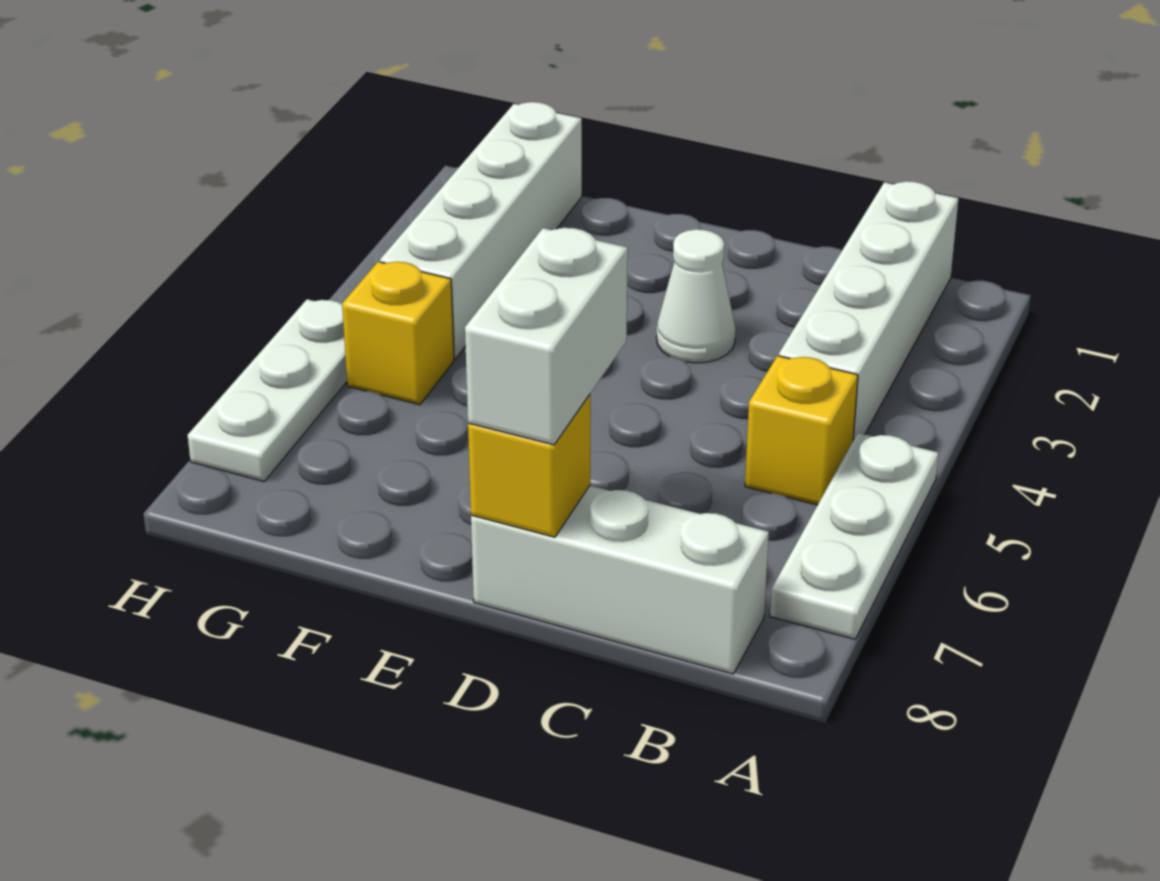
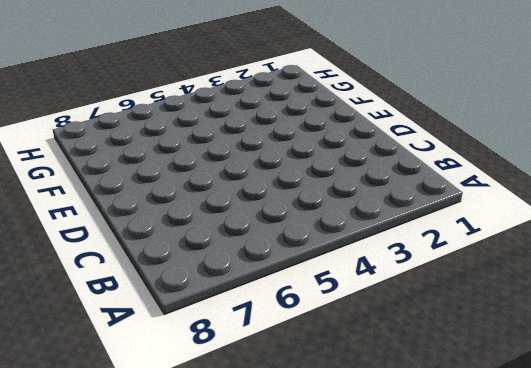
none -> white 1x3 plate [770,433,939,639]
none -> white 1x4 brick [779,181,959,440]

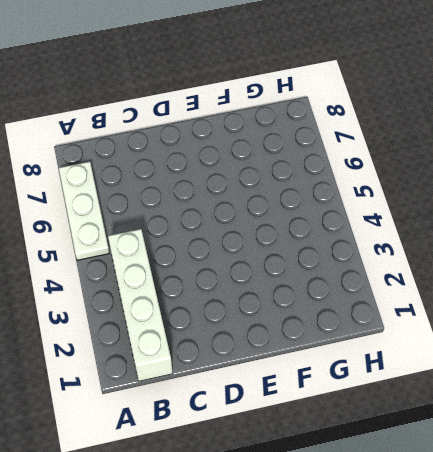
none -> yellow 1x1 brick [745,356,858,505]
none -> white 1x3 brick [471,486,769,674]

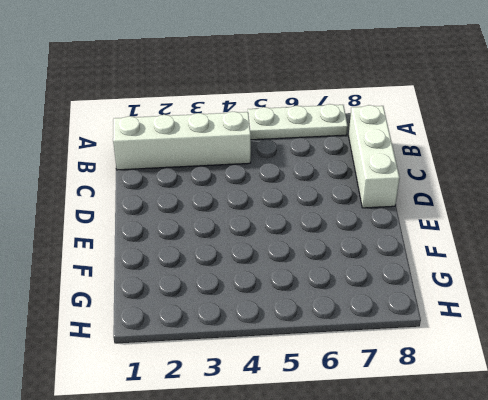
none -> yellow 1x1 brick [745,356,858,505]
none -> white 1x1 cone [657,229,736,363]

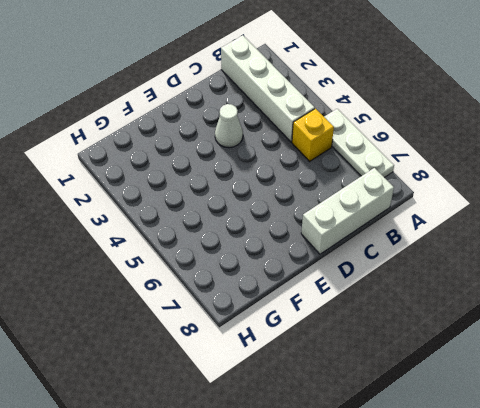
none -> white 1x4 brick [380,102,582,359]
none -> yellow 1x1 brick [342,262,454,405]

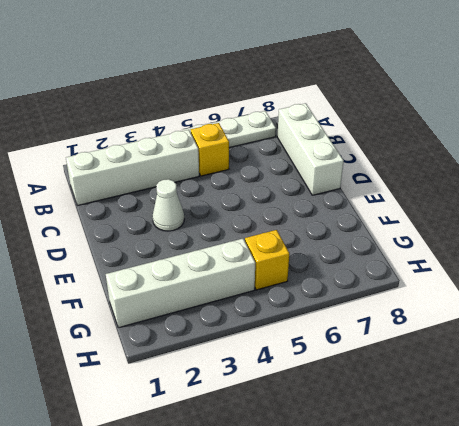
none -> white 1x3 plate [188,299,347,481]
none -> yellow 1x1 brick [468,395,590,537]

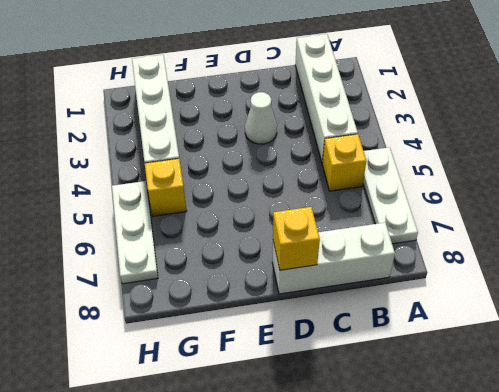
none -> white 1x2 brick [465,228,628,445]

